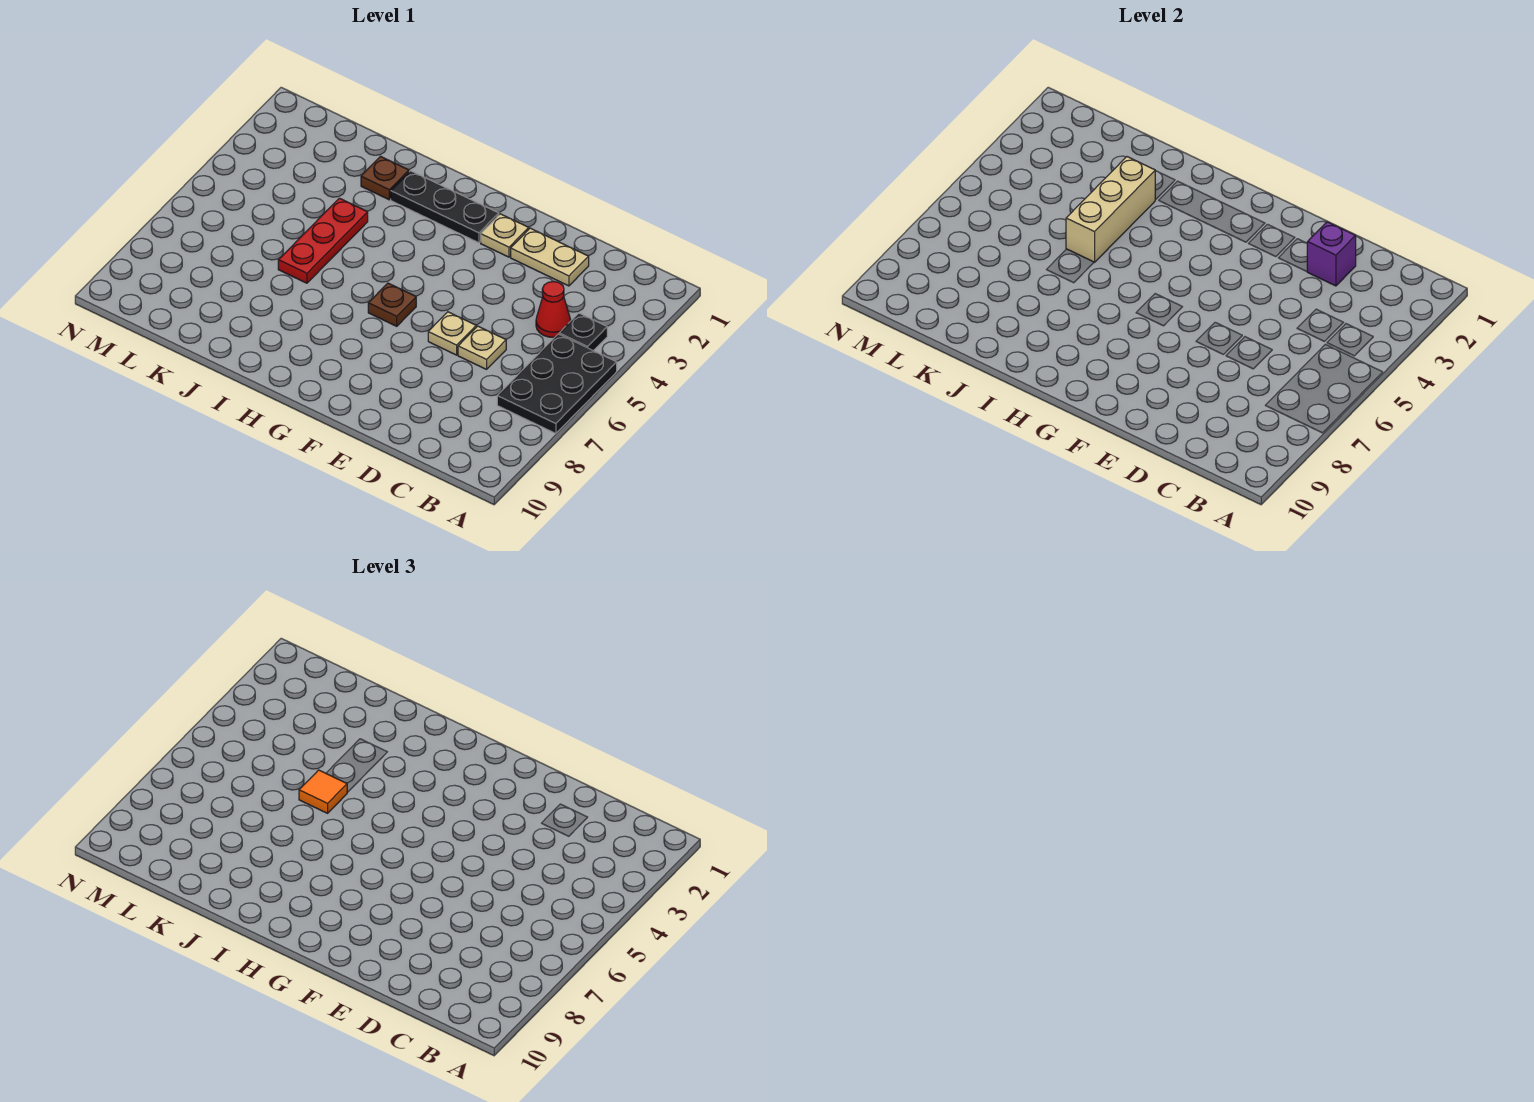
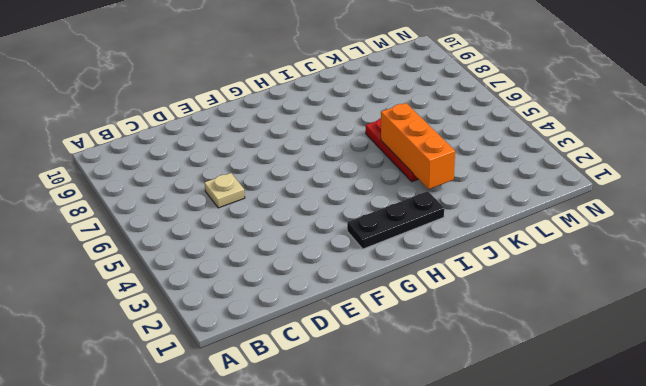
orange 1x3 brick [381,103,455,189] -> tan 1x3 brick [1066,157,1155,262]
none -> black 2x3 plate [497,334,617,434]
none -> black 1x1 plate [559,313,607,351]
none -> red 1x1 cone [536,282,571,338]

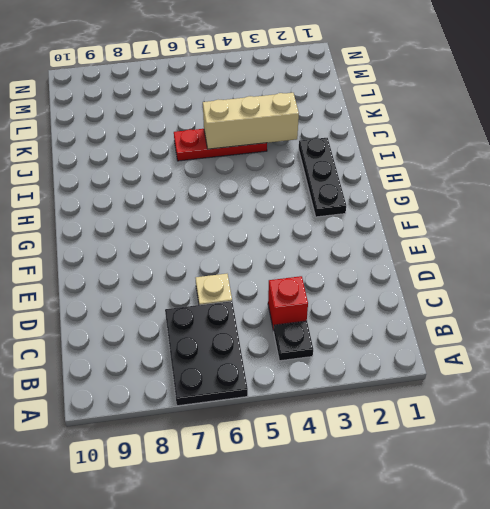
black 2x3 plate [165,301,248,406] -> black 2x3 plate turned to [497,334,617,434]
red 1x1 brick [268,276,308,331] -> red 1x1 cone [536,282,571,338]
none -> tan 1x2 plate [511,228,589,286]
none -> tan 1x1 plate [428,312,476,355]
none -> tan 1x1 plate [481,214,529,257]

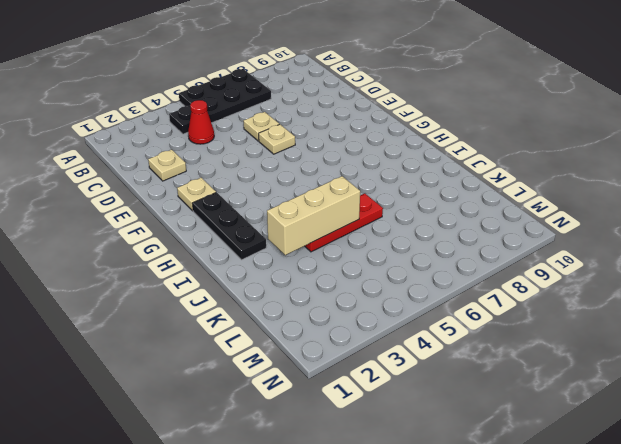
tan 1x1 plate [148,150,186,181] -> tan 1x2 plate [511,228,589,286]
none -> brown 1x1 plate [368,283,416,326]
none -> brown 1x1 plate [361,156,409,200]
none -> purple 1x1 brick [1307,222,1356,286]

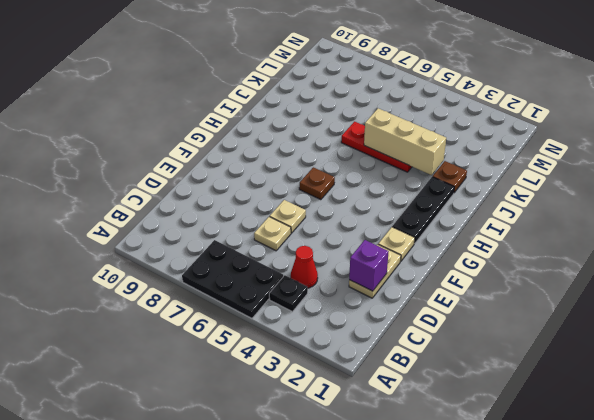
none -> orange 1x1 tile [299,770,347,813]

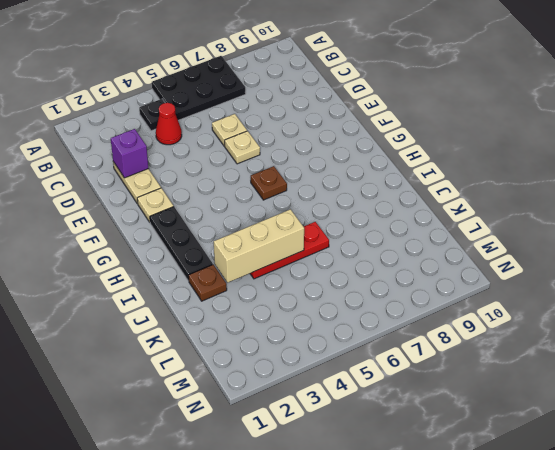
none -> orange 1x1 tile [299,770,347,813]

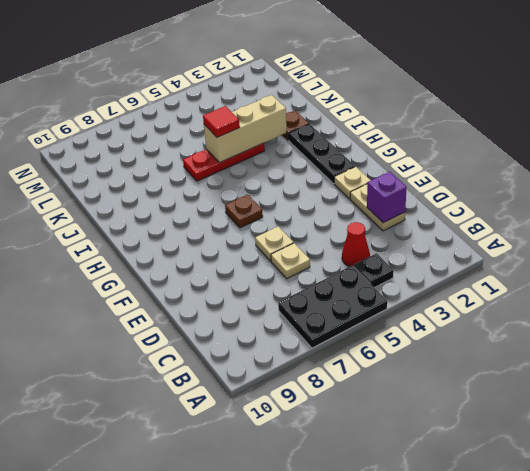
red 1x1 tile [203,106,240,137] -> orange 1x1 tile [299,770,347,813]

